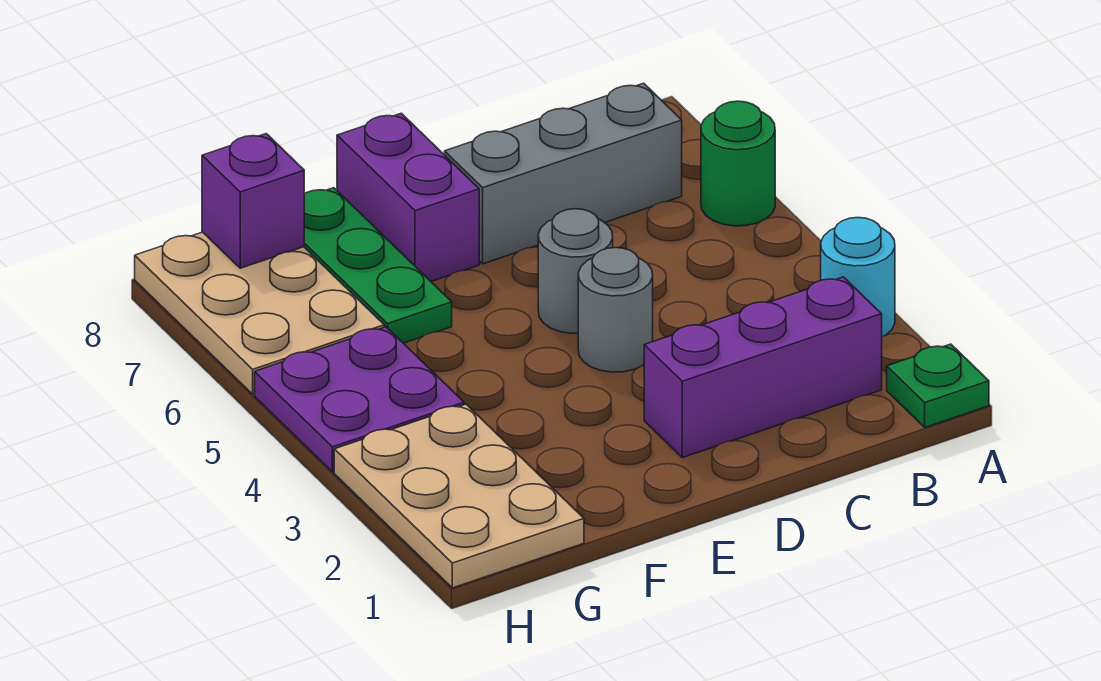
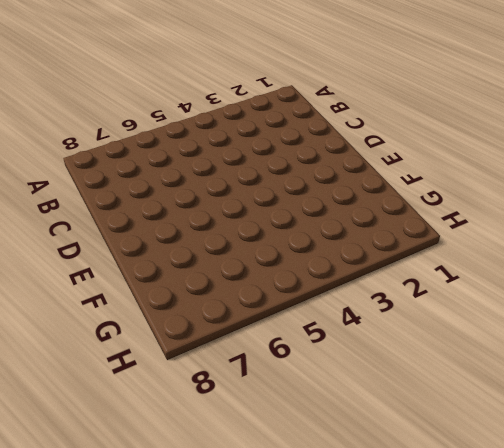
none -> green 1x1 plate [887,344,989,427]
none -> cyan 1x1 round brick [821,217,895,337]
none -> green 1x1 round brick [701,101,775,226]

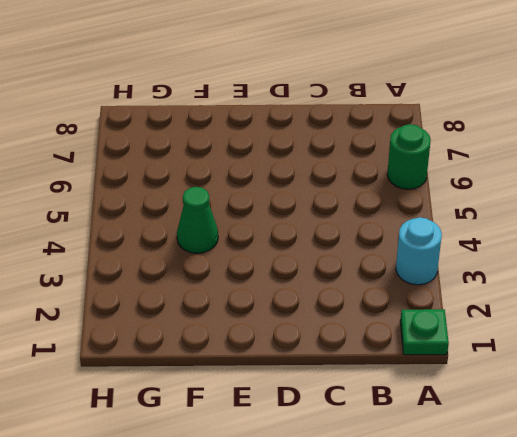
green 1x1 cone [177,187,218,253] -> none
none -> purple 1x3 brick [644,277,882,458]
none -> grey 1x3 brick [445,83,682,264]
none -> grey 1x1 round brick [578,248,653,372]

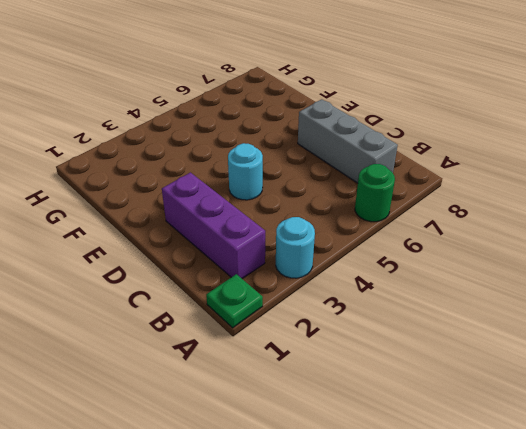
cyan 1x1 round brick [228,143,263,200] -> grey 1x1 round brick [578,248,653,372]
none -> grey 1x1 round brick [538,209,613,334]
none -> purple 1x2 brick [337,113,479,281]
none -> green 1x3 plate [304,188,452,343]

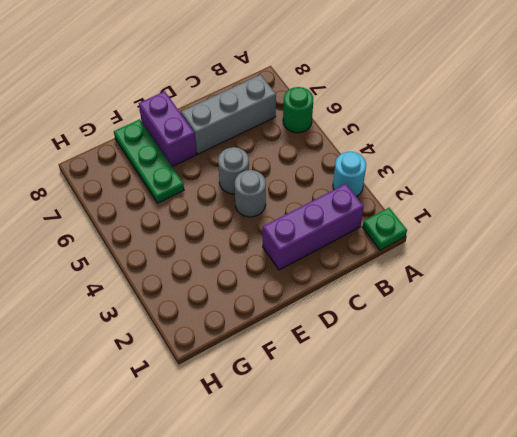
none -> tan 2x3 plate [334,404,584,588]
none -> purple 2x2 plate [255,327,464,472]
none -> tan 2x3 plate [135,232,384,394]

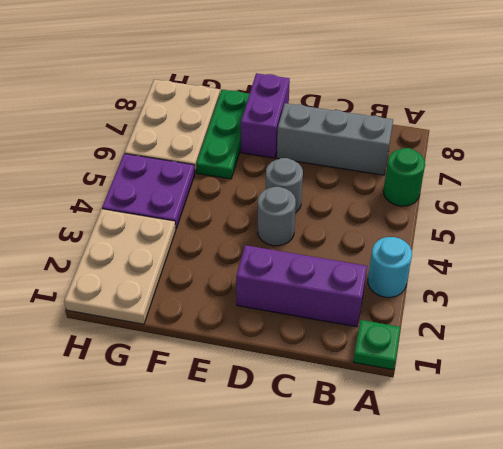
none -> purple 1x1 brick [202,134,304,268]

